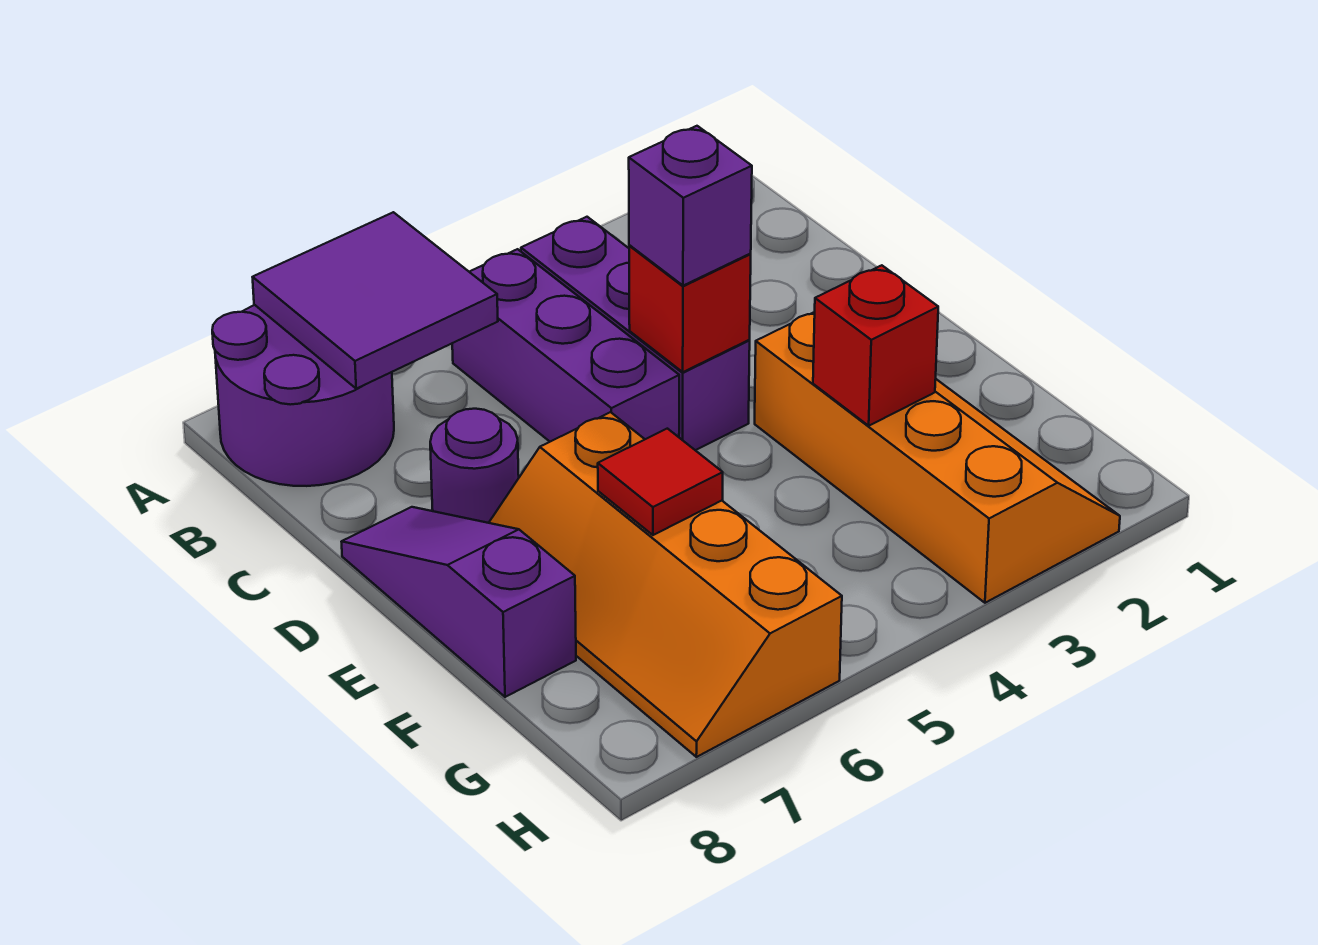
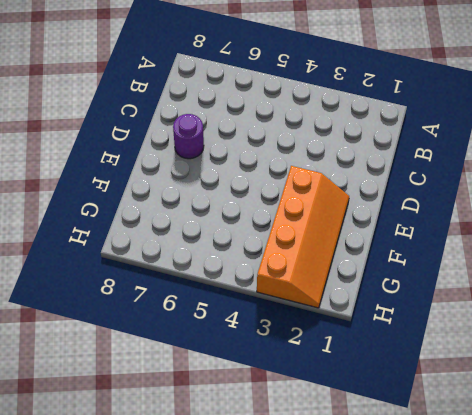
none -> purple 2x2 round brick [212,305,394,486]
none -> purple 1x3 brick [521,217,750,450]
none -> purple 1x3 brick [452,249,679,442]

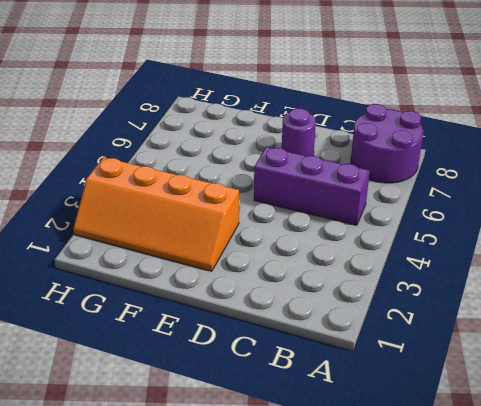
none -> purple 1x3 brick [521,217,750,450]
none -> purple 1x3 slope [341,507,576,697]
none -> orange 2x4 slope [489,412,842,757]

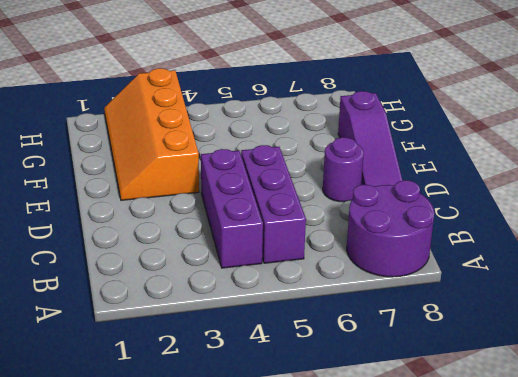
none -> orange 2x4 slope [489,412,842,757]
none -> purple 2x2 tile [253,212,498,389]
none -> red 1x1 brick [629,245,751,372]

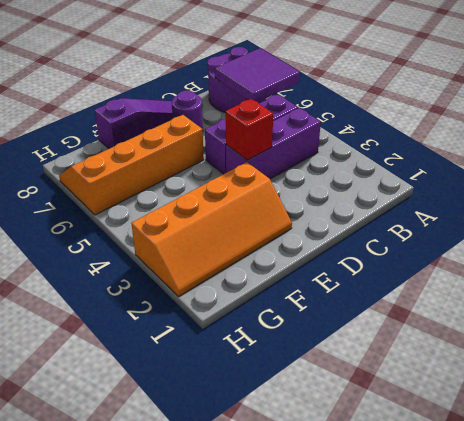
none -> red 1x1 brick [813,265,938,426]
none -> red 1x1 tile [598,429,723,535]
none -> purple 1x1 brick [629,126,752,286]

